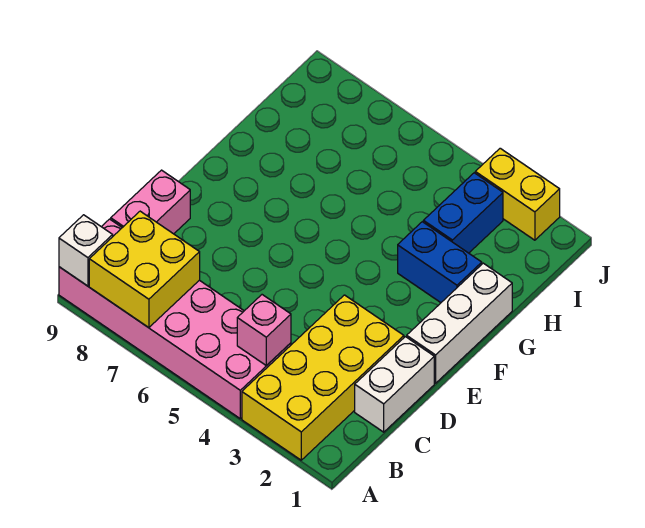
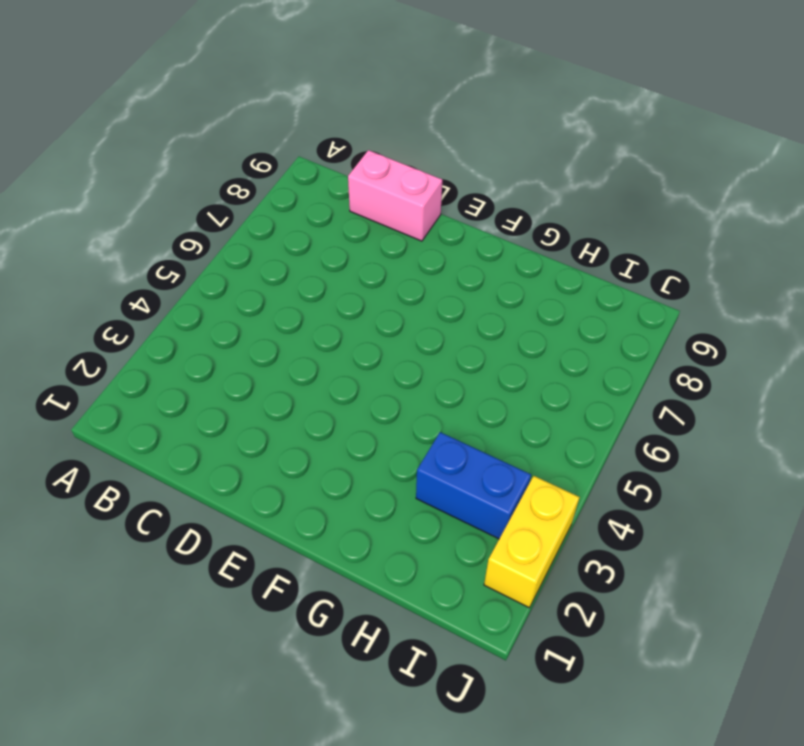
none -> yellow 2x4 brick [242,295,404,460]
none -> pink 2x6 brick [59,219,291,418]

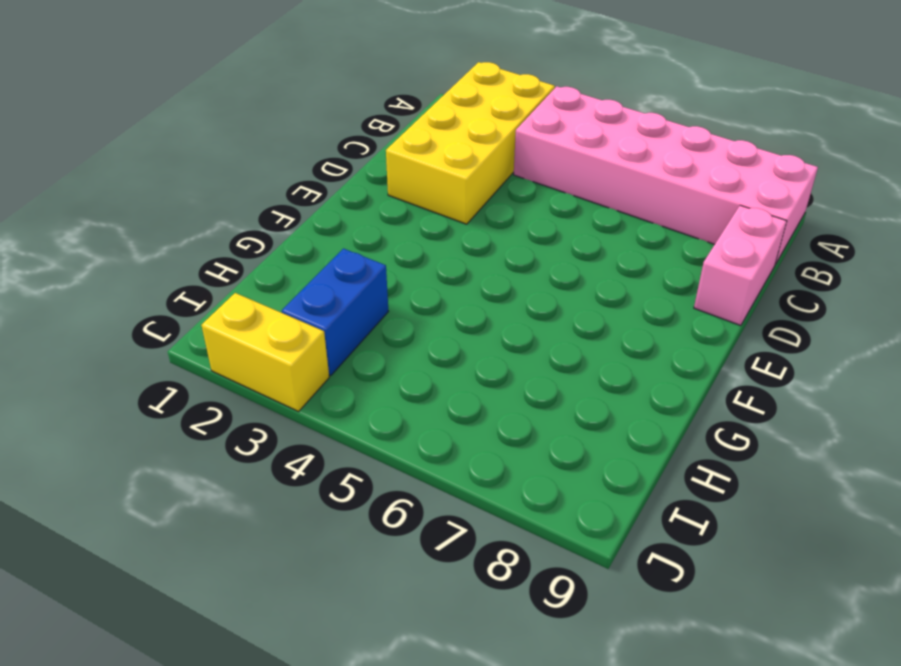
none -> white 1x2 brick [355,337,434,432]
none -> white 1x3 brick [407,263,512,383]

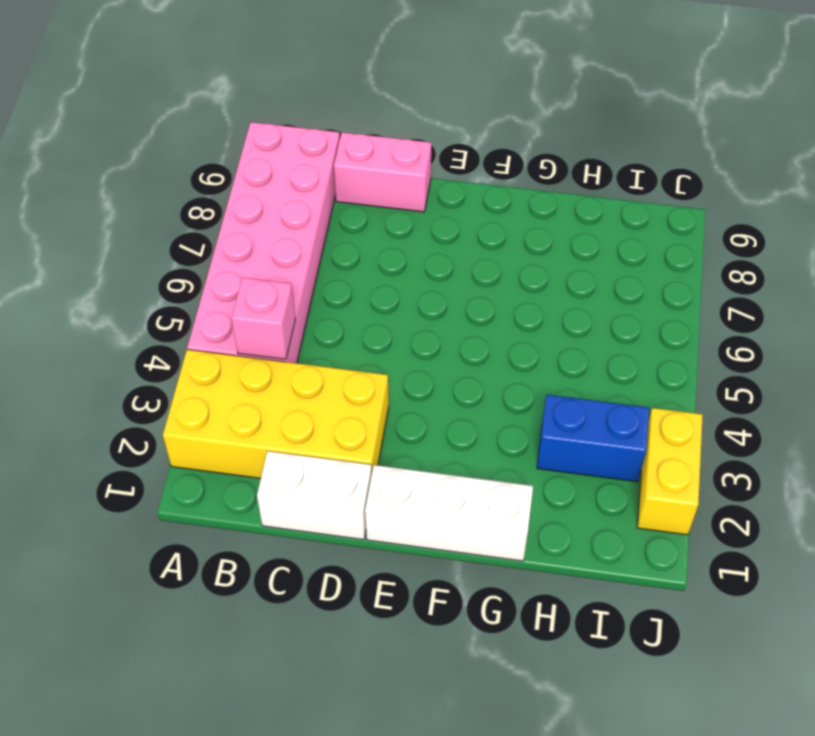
none -> blue 1x2 brick [398,222,482,303]
none -> yellow 2x2 brick [89,211,200,328]

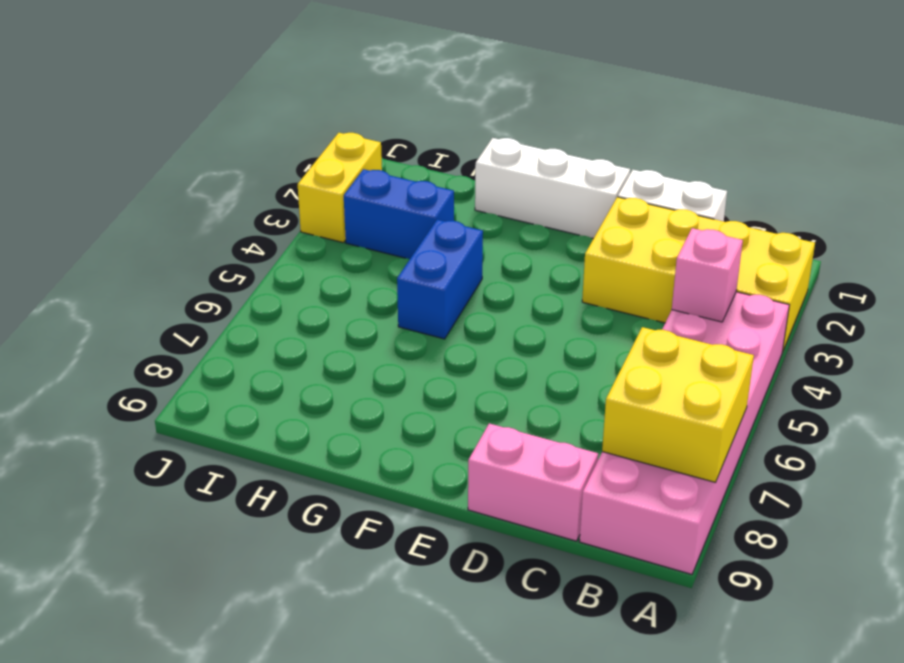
blue 1x2 brick [397,220,483,339] -> blue 1x2 brick moved to [398,222,482,303]
none -> white 1x1 brick [59,215,113,286]

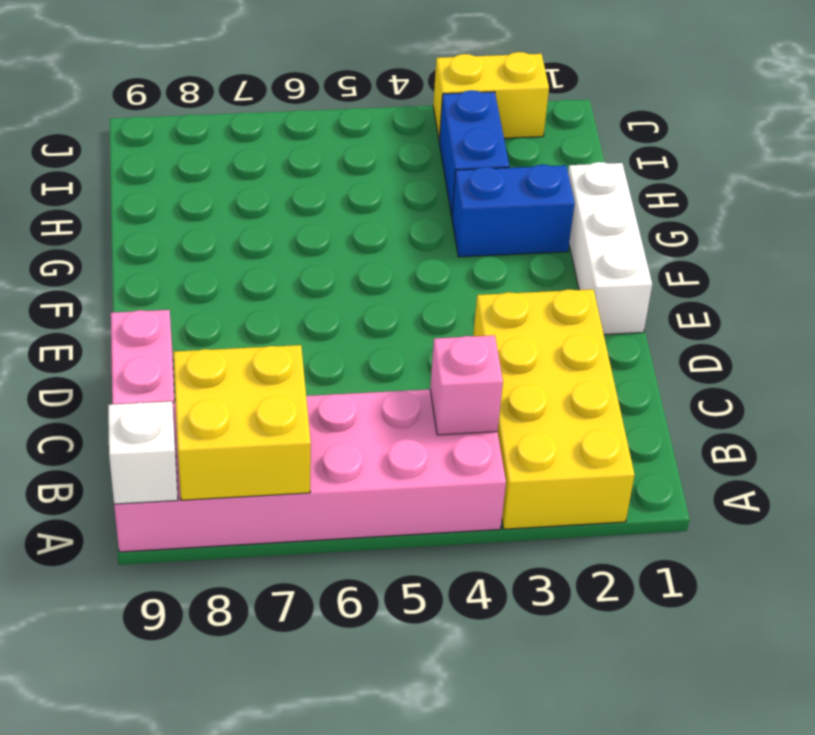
none -> white 1x2 brick [355,337,434,432]

